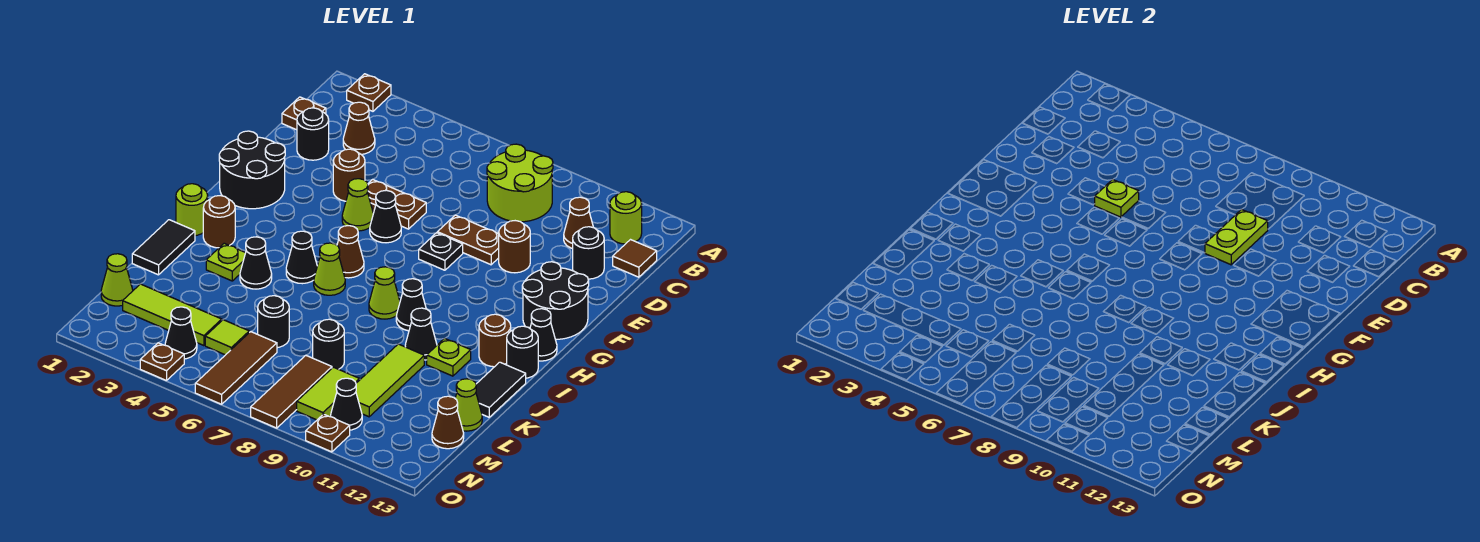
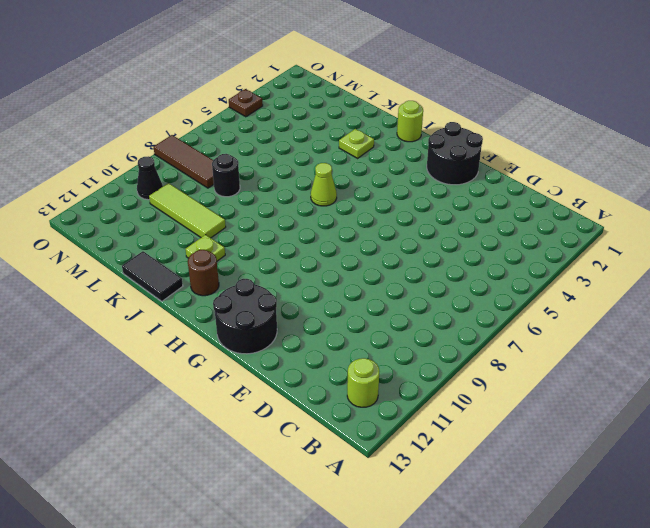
none -> brown 1x1 plate [347,74,391,111]
none -> lime 2x2 round brick [487,144,553,222]
none -> brown 1x1 plate [282,97,326,130]
none -> brown 1x1 cone [343,102,375,154]

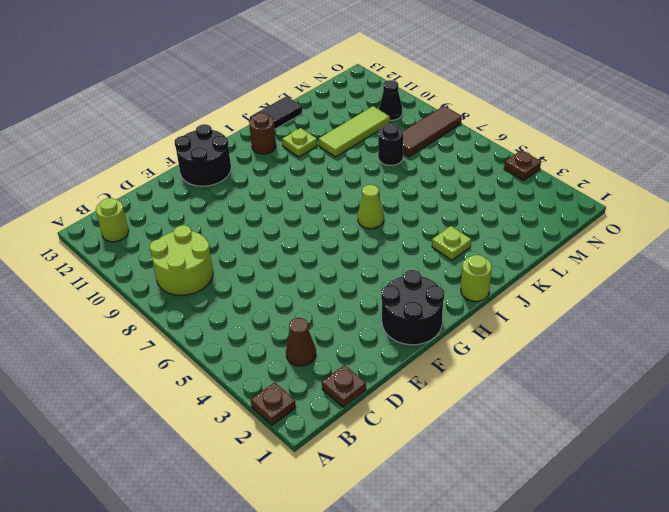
none -> brown 1x1 cone [564,197,594,249]
none -> brown 1x1 tile [613,240,657,277]
none -> black 1x1 round brick [297,108,329,160]
none -> black 1x1 round brick [573,227,604,279]

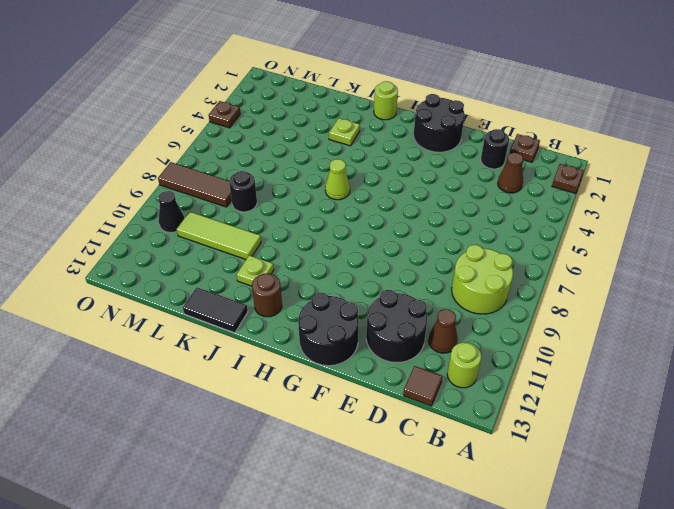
black 2x2 round brick [366,290,427,363] -> black 1x1 round brick [573,227,604,279]
none -> brown 1x1 round brick [333,149,365,201]
none -> brown 1x2 plate [368,179,426,229]
none -> brown 1x2 plate [437,215,499,265]
none -> brown 1x1 round brick [499,221,530,273]

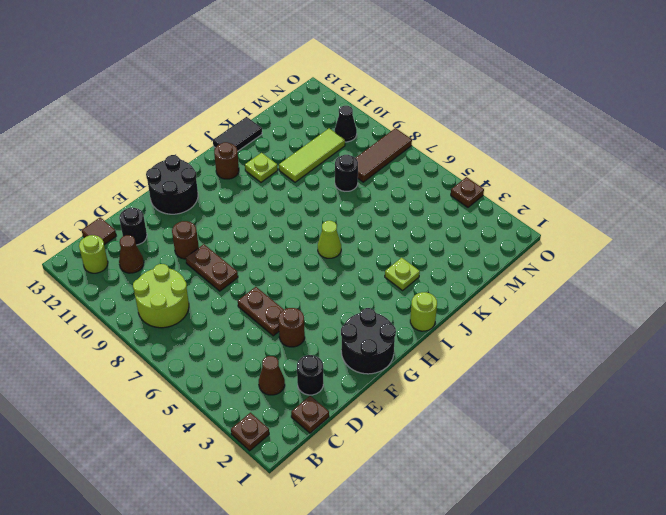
none -> lime 1x1 cone [342,179,373,231]
none -> black 1x1 cone [370,190,401,243]
none -> black 1x1 plate [419,233,463,270]
none -> brown 1x1 cone [337,226,364,278]

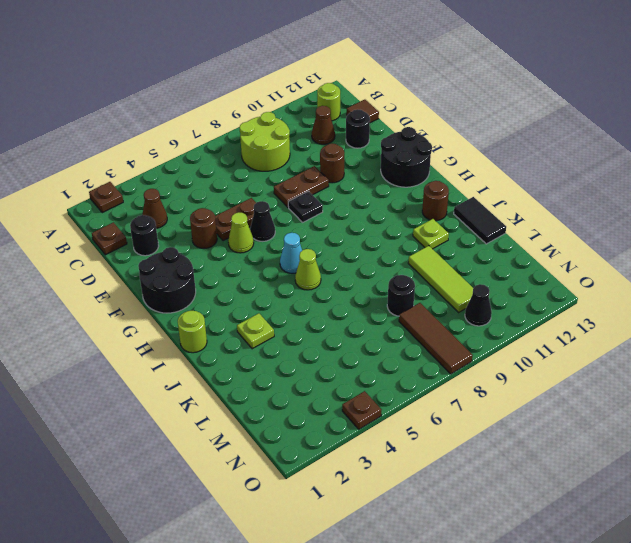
cyan 1x1 cone [280,233,302,273] -> brown 1x1 cone [337,226,364,278]
none -> black 1x1 cone [530,309,557,361]
none -> brown 1x1 round brick [203,196,235,248]
none -> black 1x1 cone [286,231,317,284]
none -> lime 1x1 cone [369,267,400,319]

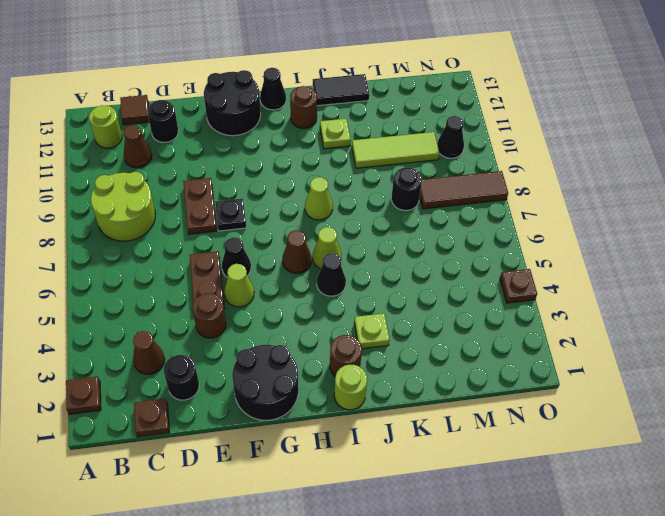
none -> brown 1x1 round brick [499,221,530,273]
none -> black 1x1 cone [396,279,426,331]
none -> black 1x1 round brick [507,326,538,378]
none -> black 1x2 tile [132,220,195,275]

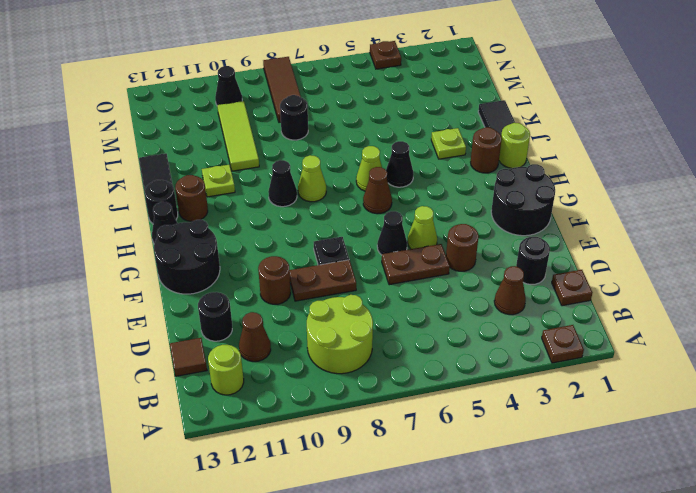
none -> black 1x1 cone [240,237,272,289]
none -> black 1x1 cone [405,308,437,360]
none -> black 1x1 round brick [258,296,289,348]
none -> lime 1x1 cone [455,379,482,431]

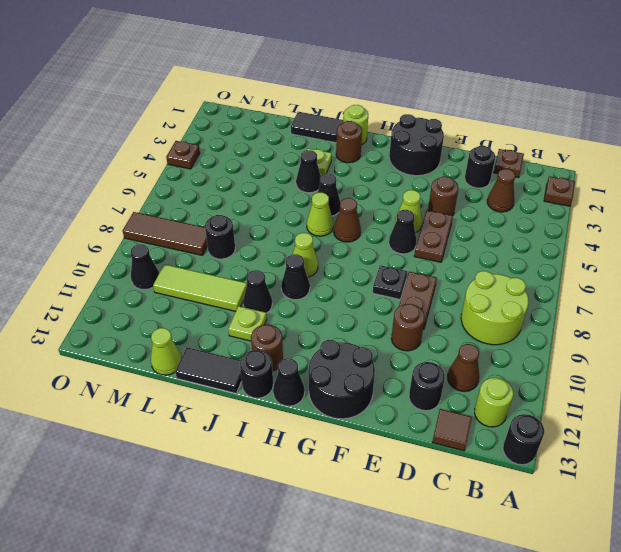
black 1x1 round brick [503,414,544,465] -> black 1x1 round brick moved to [258,296,289,348]
none -> lime 1x1 cone [101,254,133,306]
none -> lime 1x3 tile [123,284,222,346]
none -> lime 1x1 tile [205,320,249,355]
none -> brown 1x3 tile [195,332,277,404]

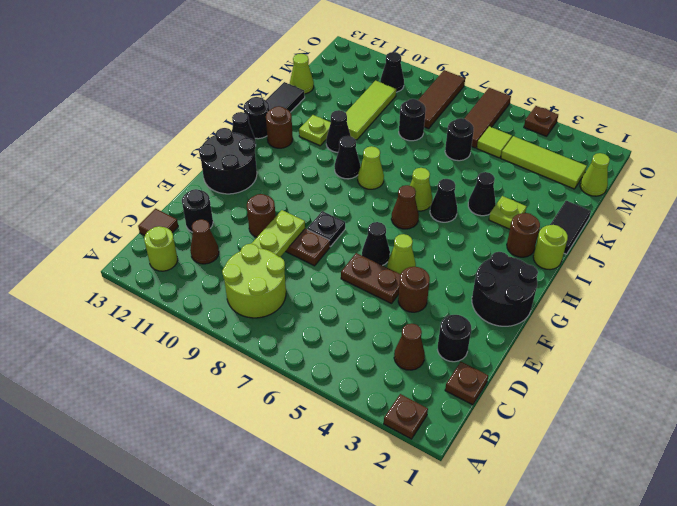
none -> lime 1x2 tile [297,367,360,420]
none -> brown 1x1 cone [432,396,464,449]
none -> black 1x1 cone [165,307,197,359]
none -> brown 1x1 plate [306,414,350,452]

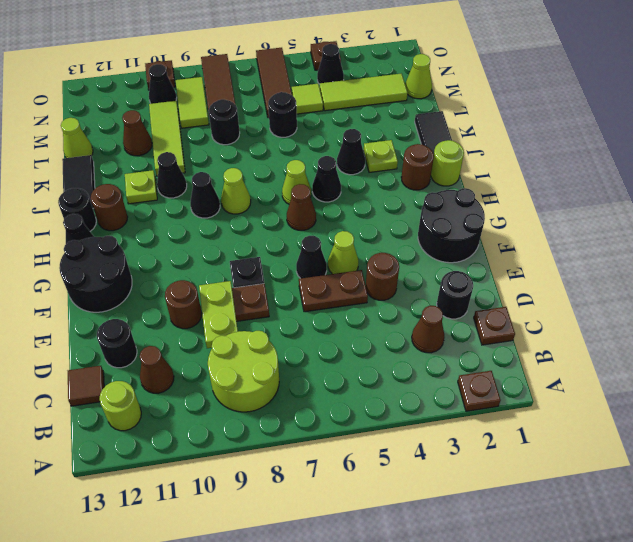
brown 1x1 cone [122,110,152,156] -> brown 1x1 cone moved to [432,396,464,449]
none -> lime 1x1 plate [1095,179,1139,217]

